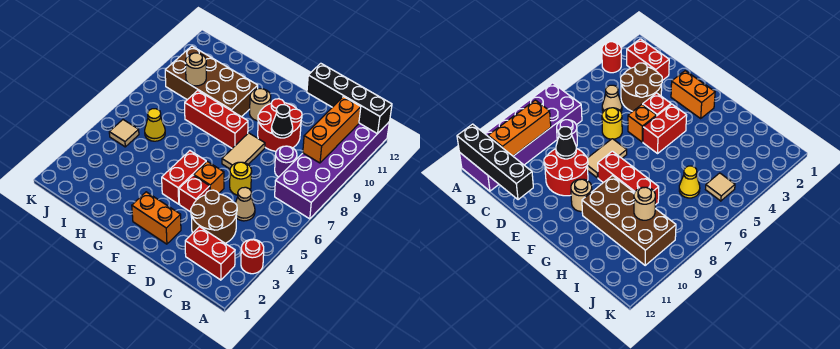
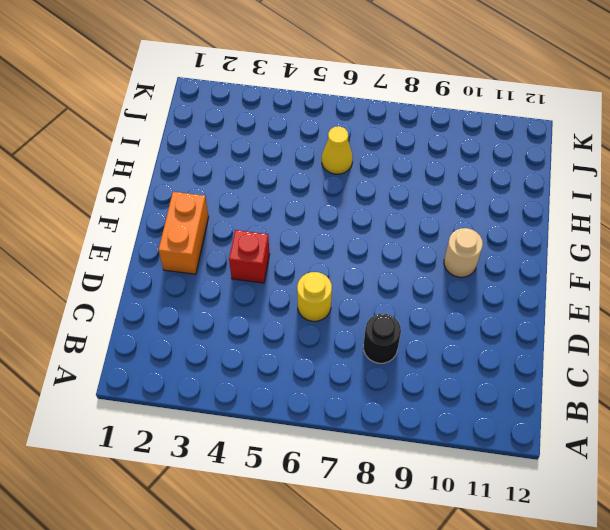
black 1x1 round brick [363,314,401,363] -> purple 1x1 round brick [275,146,297,177]
none -> red 1x1 round brick [241,239,264,274]
none -> purple 2x6 brick [275,123,389,219]
none -> red 1x2 brick [185,227,235,280]

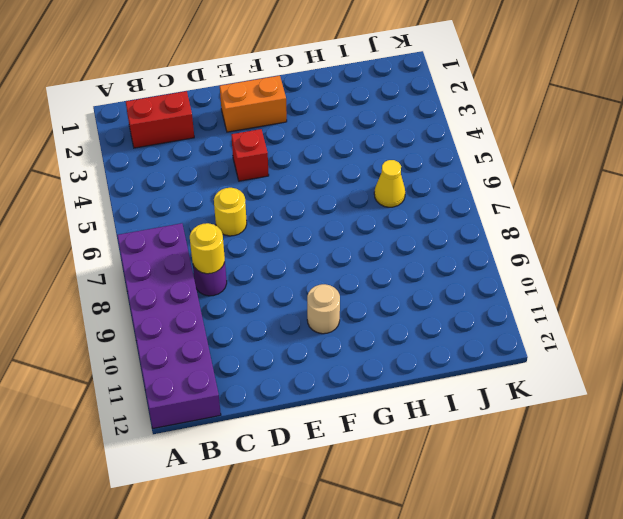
yellow 1x1 round brick [190,223,225,274] -> none
none -> red 1x1 round brick [241,239,264,274]
none -> brown 2x2 round brick [191,190,237,243]
none -> tan 1x1 cone [235,187,255,221]

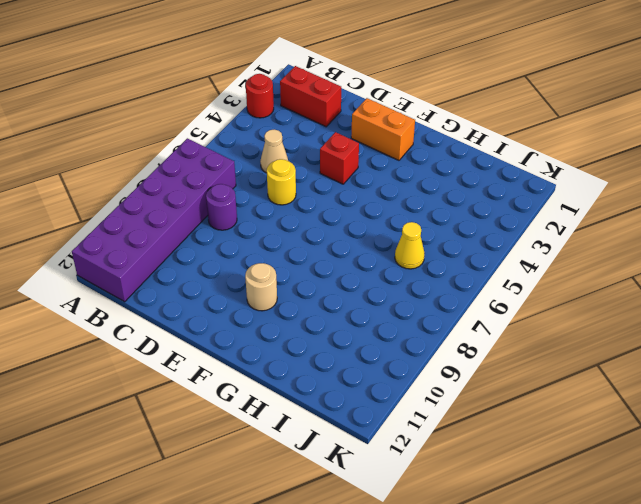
none -> brown 2x2 round brick [191,190,237,243]
none -> red 2x2 round brick [258,99,302,151]
none -> orange 1x1 brick [194,162,224,193]

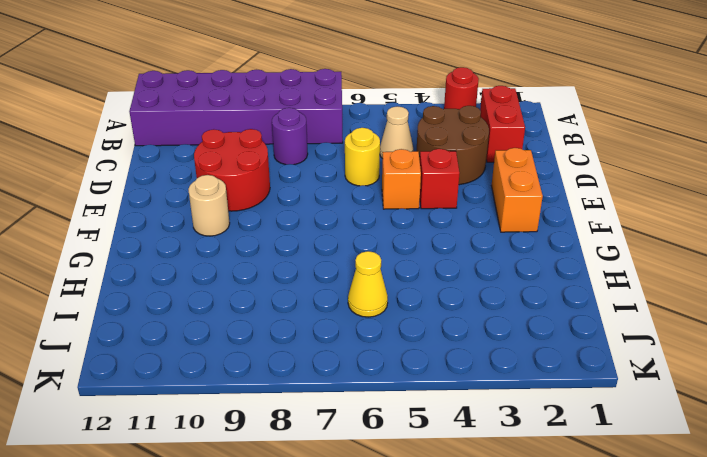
none -> tan 1x2 tile [222,133,265,169]
none -> red 1x2 brick [162,151,206,204]
none -> red 1x3 brick [185,91,248,148]

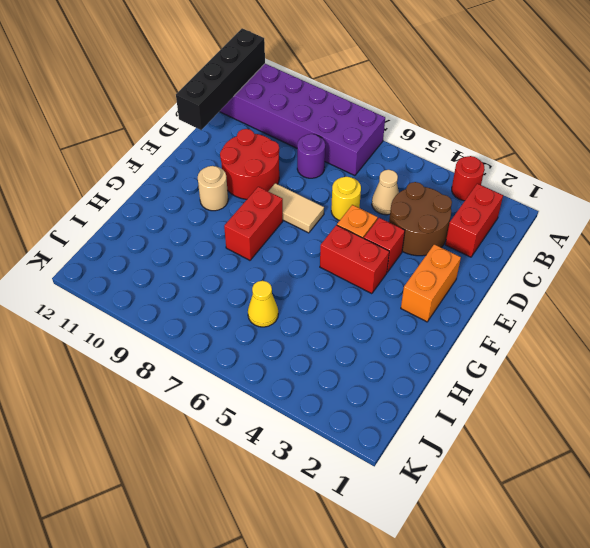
red 1x2 brick [224,187,283,260] -> red 1x3 brick [185,91,248,148]
none -> brown 2x4 brick [165,46,258,117]
none -> tan 1x1 tile [109,120,139,147]
none -> orange 1x3 brick [303,97,361,163]

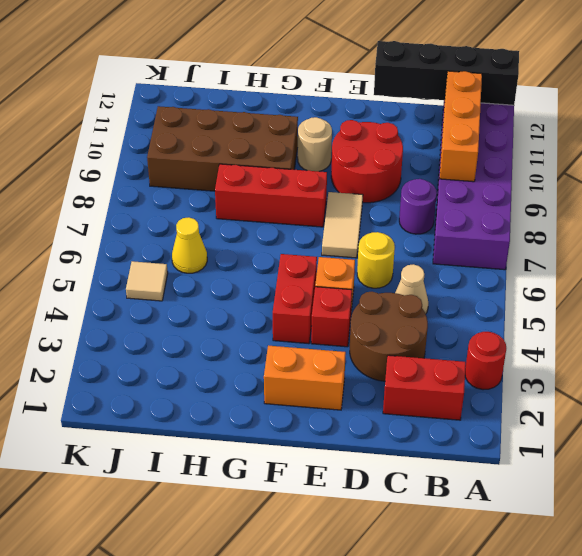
none -> black 1x1 cone [271,105,293,138]
none -> tan 1x1 round brick [186,53,206,86]

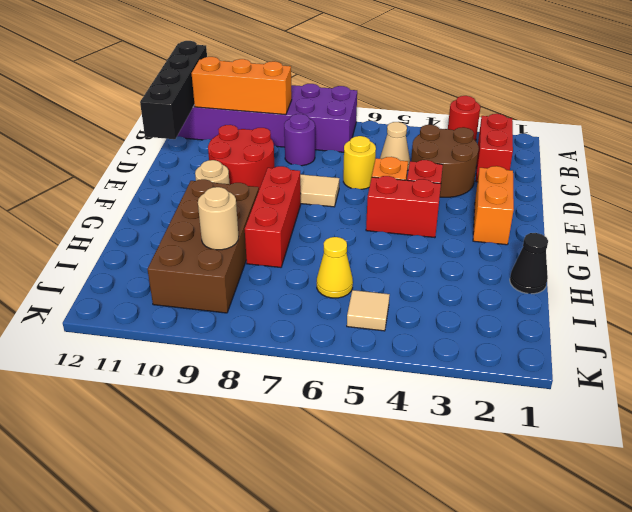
black 1x1 cone [510,233,548,294] -> black 1x1 cone moved to [271,105,293,138]

